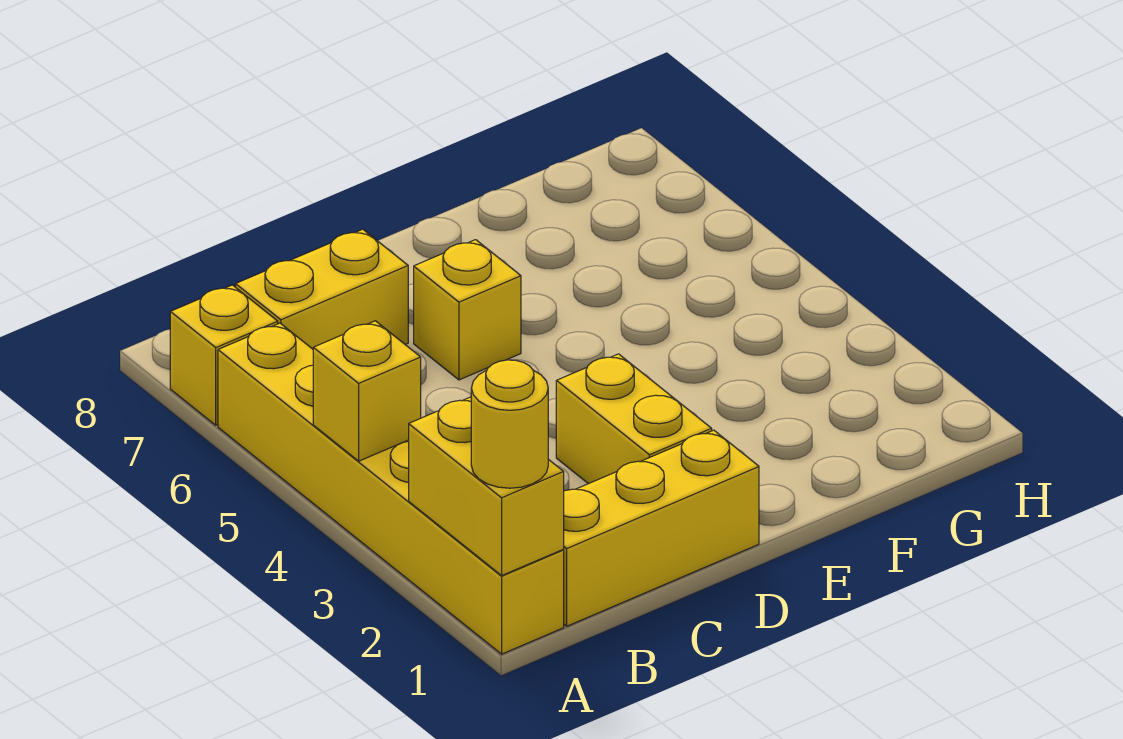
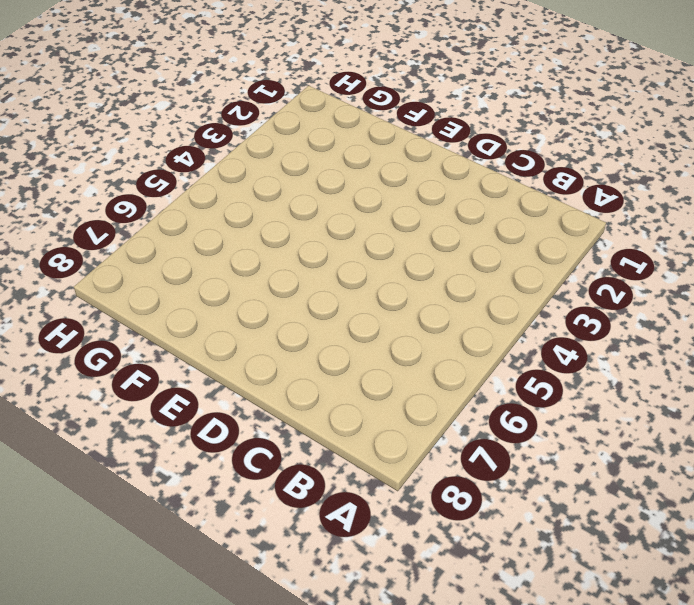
none -> yellow 1x6 brick [218,323,564,654]
none -> yellow 1x1 brick [170,285,278,425]

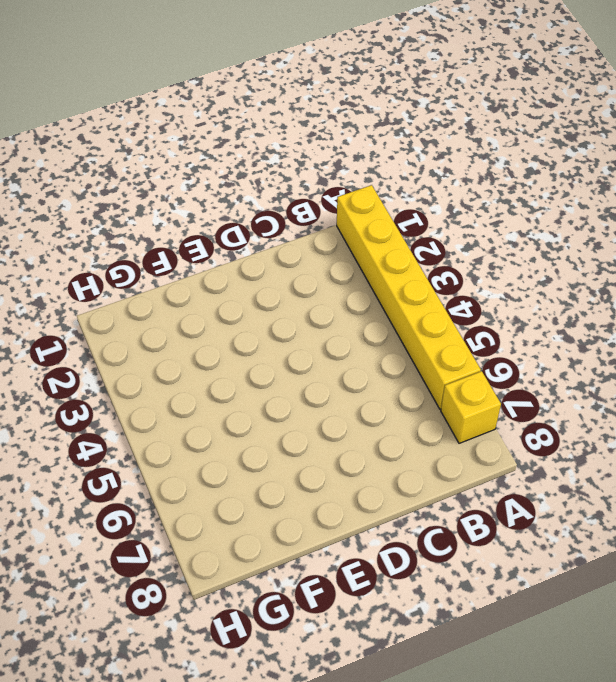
none -> yellow 1x3 brick [563,430,759,626]
none -> yellow 1x2 brick [236,229,408,349]

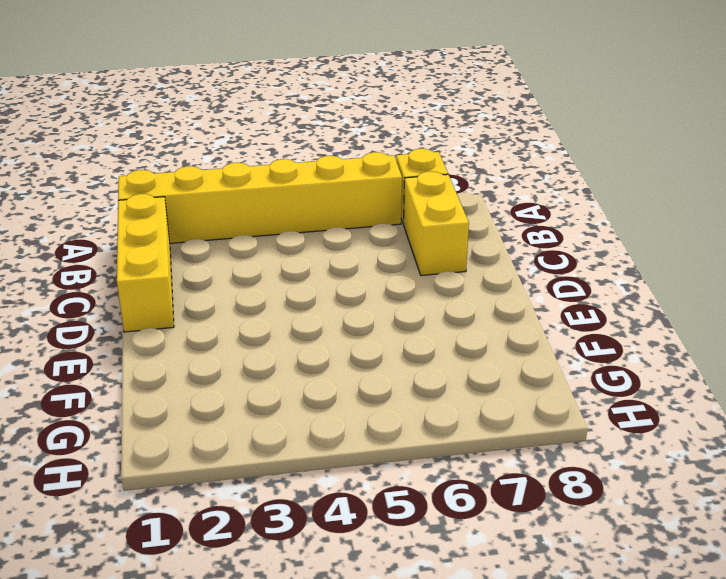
none -> yellow 1x2 brick [556,354,712,484]
none -> yellow 1x1 brick [414,240,521,380]

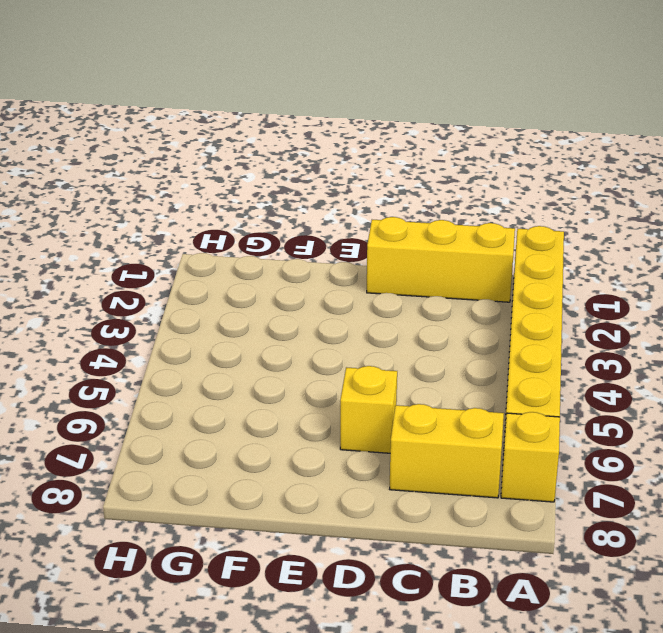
none -> yellow 1x2 brick [556,354,712,484]
none -> yellow 1x2 brick [409,397,564,575]

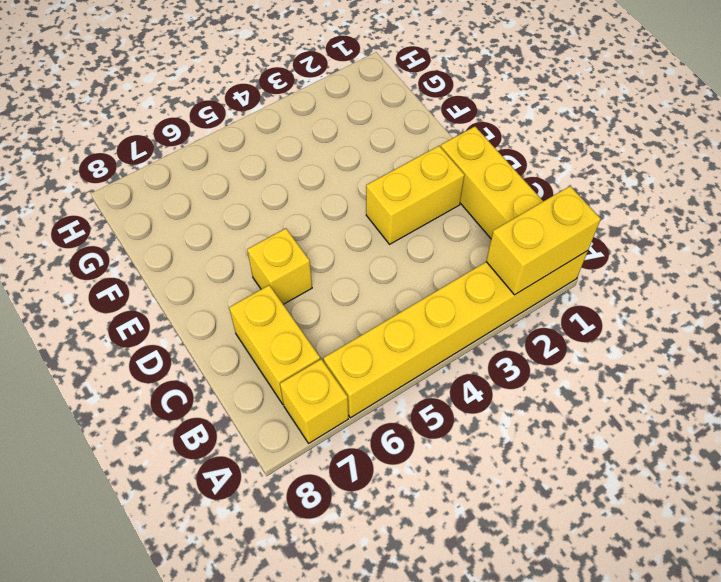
none -> yellow 1x1 brick [313,321,421,461]
none -> yellow 1x1 round brick [471,360,548,488]

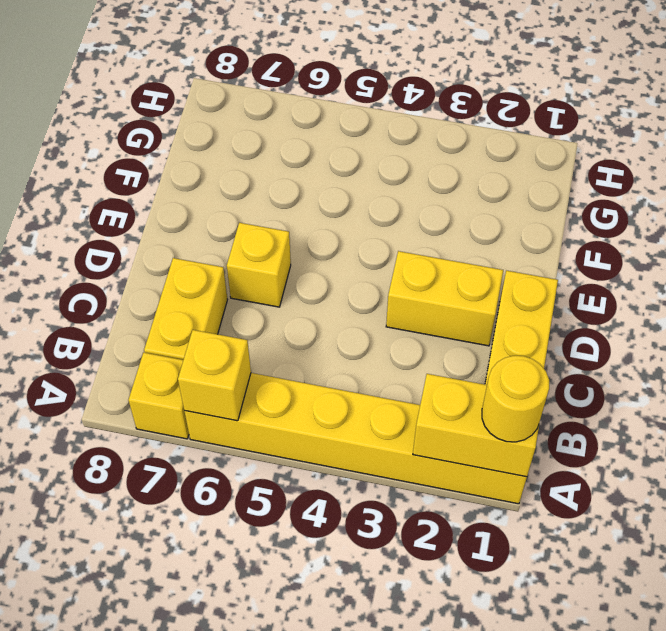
yellow 1x1 brick [178,330,251,421] -> yellow 1x1 brick moved to [313,321,421,461]

